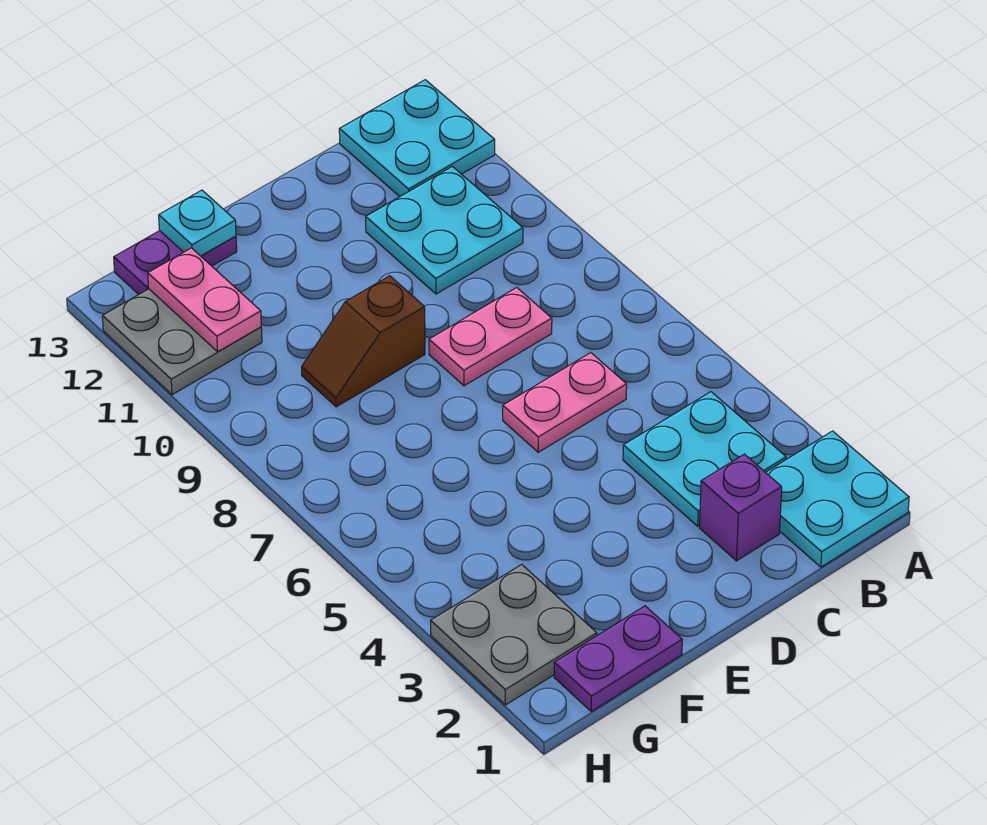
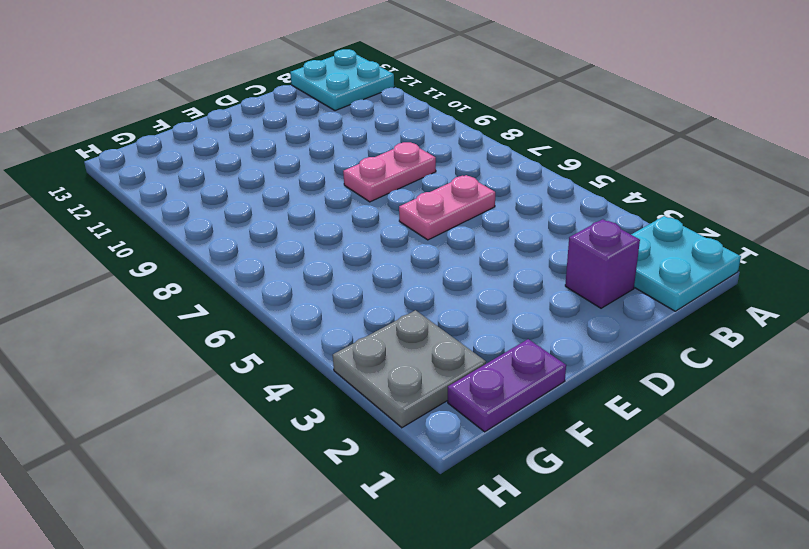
none -> cyan 2x2 plate [623,392,786,526]
none -> cyan 2x2 plate [366,166,523,294]
none -> brown 1x2 slope [302,276,425,407]

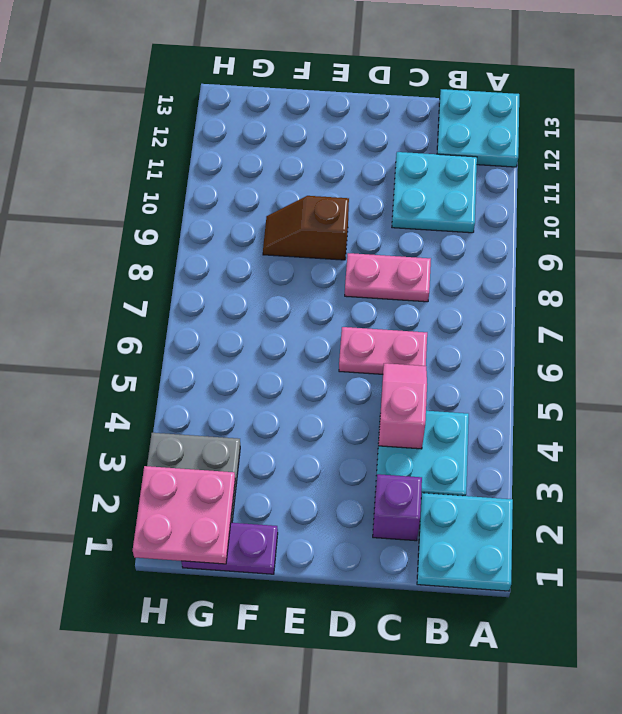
pink 1x2 slope [378,363,427,449] -> none
pink 2x2 plate [133,466,235,564] -> none
none -> purple 1x2 plate [114,231,237,294]
none -> grey 2x2 plate [102,289,262,395]
none -> cyan 1x1 plate [159,190,236,256]

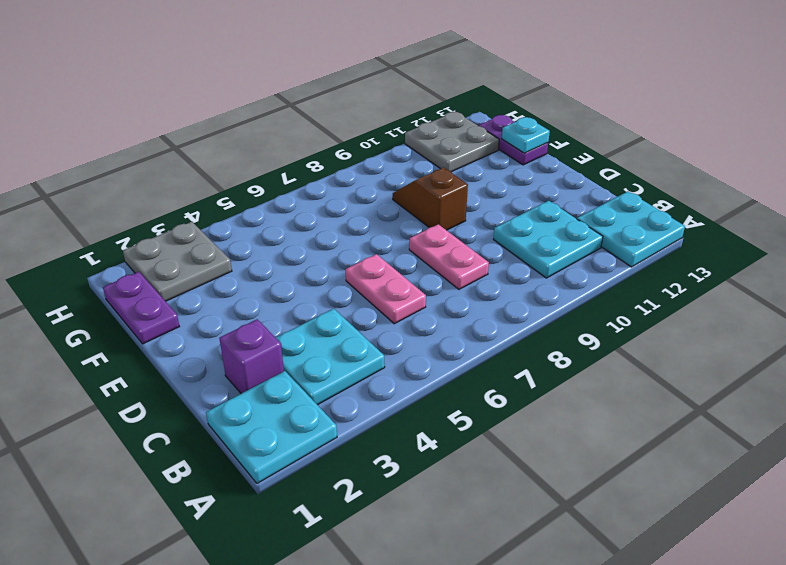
none -> pink 1x2 plate [148,248,261,352]

